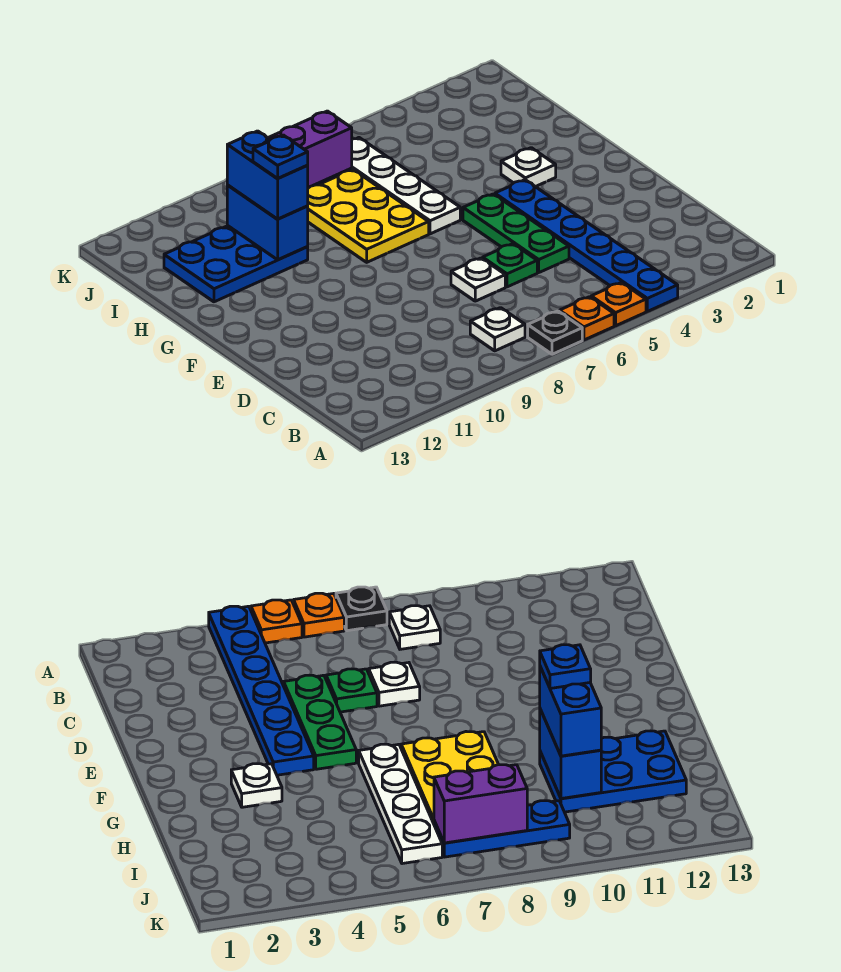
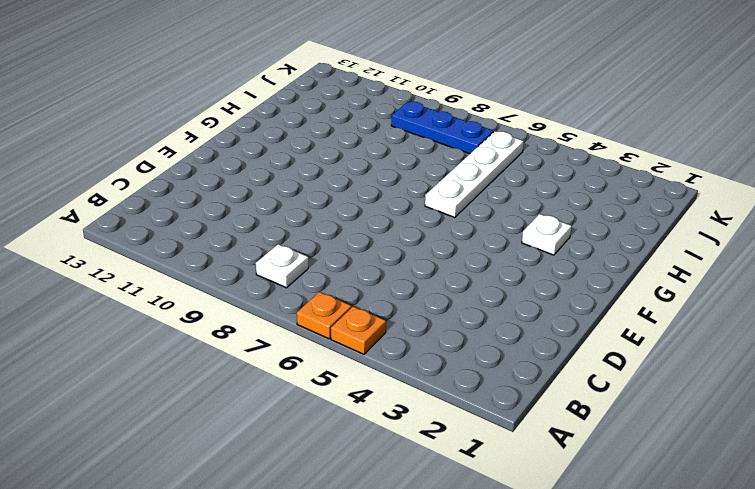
none -> blue 1x6 plate [495,180,678,311]
none -> black 1x1 plate [528,311,582,354]
none -> green 1x3 plate [463,194,569,272]

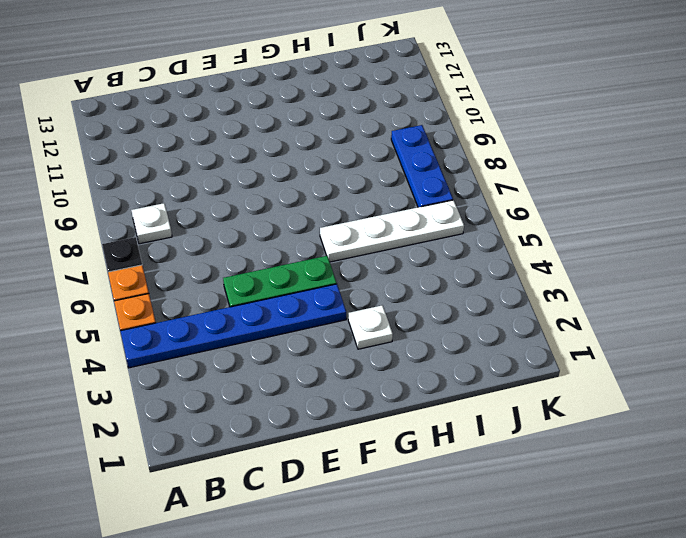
none -> green 1x1 plate [483,244,537,287]
none -> white 1x1 plate [451,258,505,301]
none -> yellow 2x3 plate [308,170,429,262]

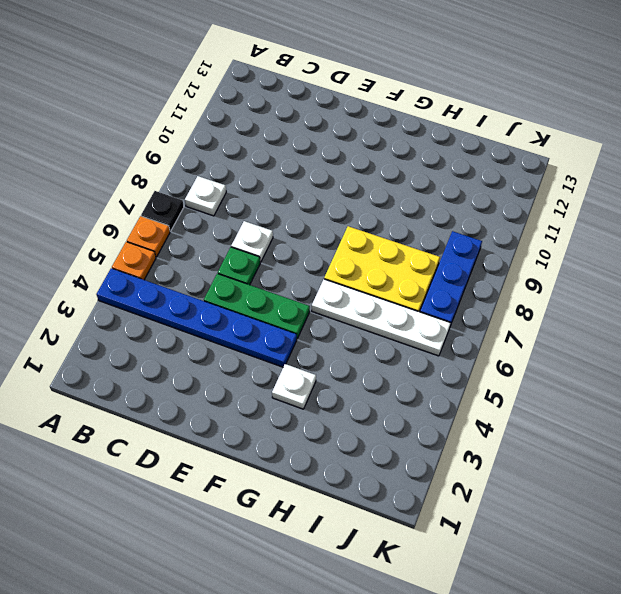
none -> blue 2x3 plate [164,226,308,302]
none -> blue 1x2 brick [227,185,308,260]
none -> purple 1x2 brick [268,111,352,188]

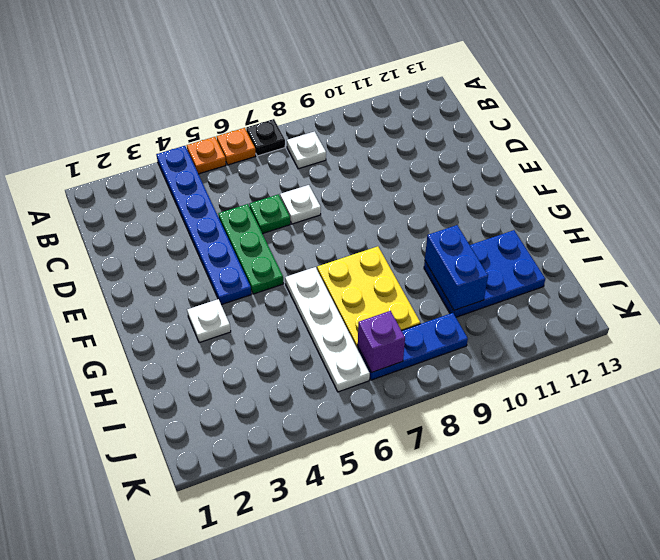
purple 1x1 brick [358,311,405,373] -> purple 1x2 brick [268,111,352,188]
none -> blue 1x2 brick [227,131,308,219]
none -> blue 1x1 plate [253,135,308,178]

